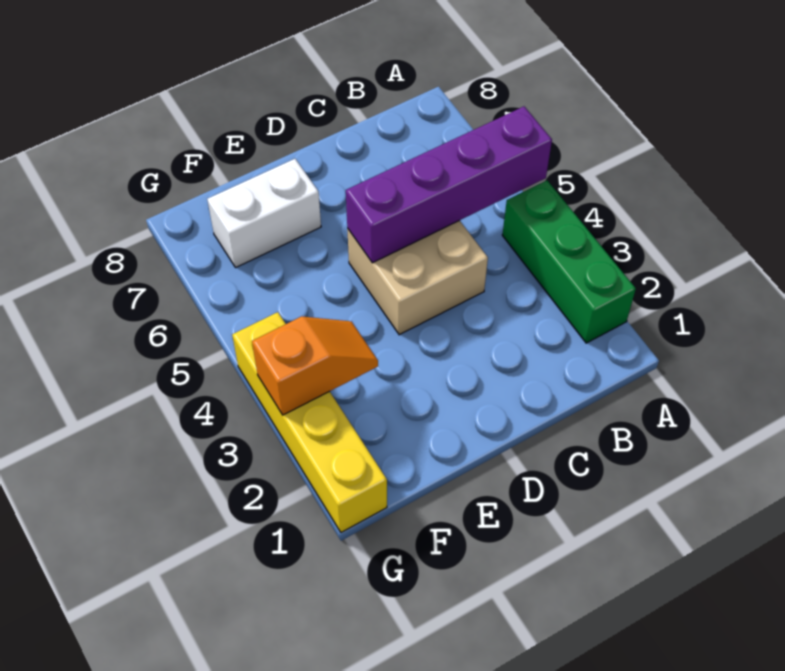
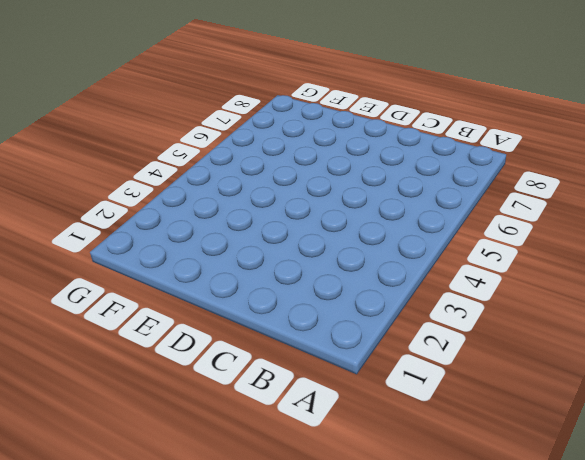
none -> green 1x3 brick [502,181,636,343]
none -> tan 2x2 brick [347,220,488,335]

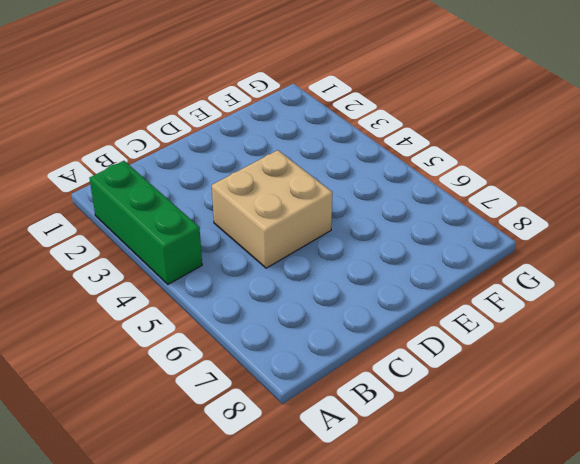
none -> white 1x2 brick [207,159,321,268]
none -> yellow 1x4 brick [232,312,387,532]

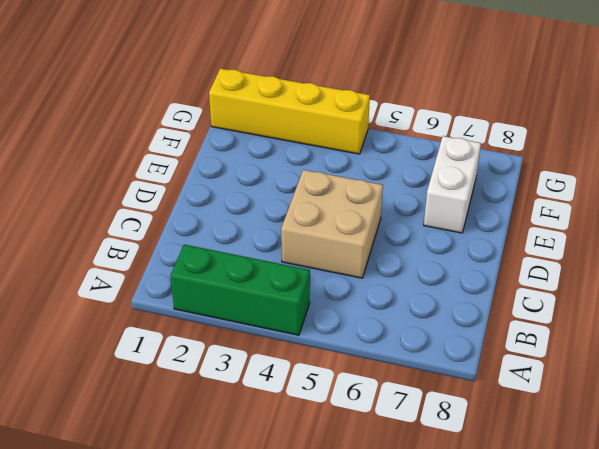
none -> purple 1x4 brick [346,106,552,263]
none -> orange 1x2 slope [252,316,378,415]

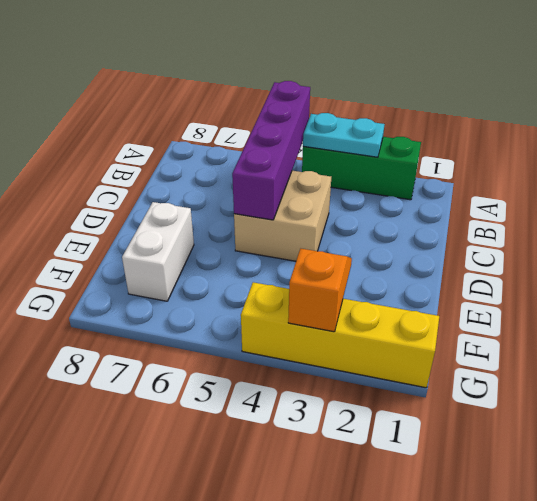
cyan 1x2 plate [303,113,385,157] -> none

